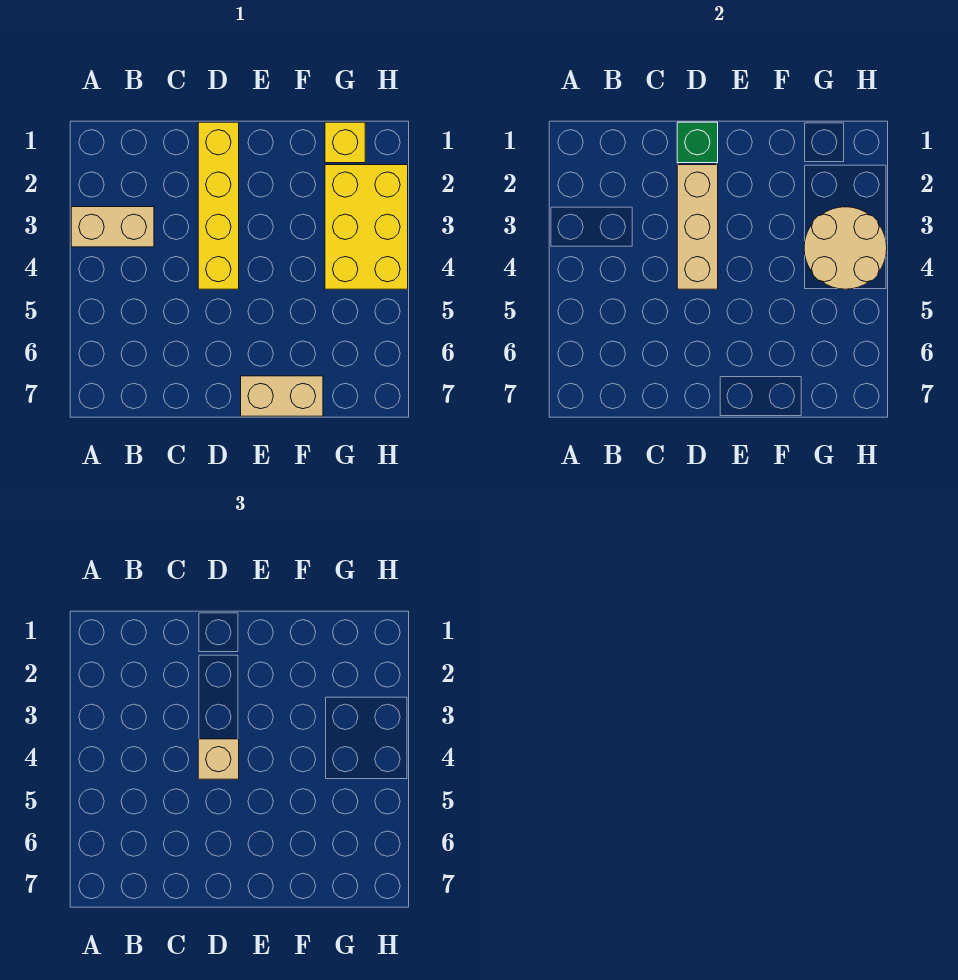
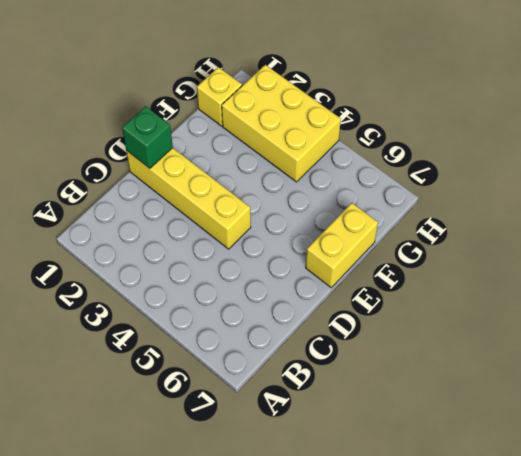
yellow 1x2 brick [306,203,378,288] -> tan 1x2 brick [241,376,323,416]
none -> tan 1x2 brick [71,207,154,247]
none -> tan 1x3 brick [677,165,718,289]

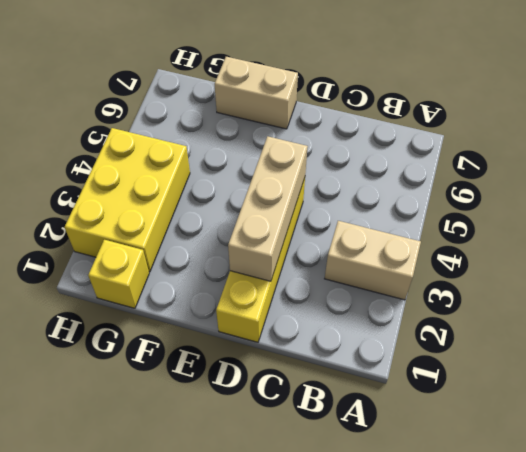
none -> green 1x1 brick [677,122,718,163]
none -> tan 2x2 round brick [804,207,887,289]

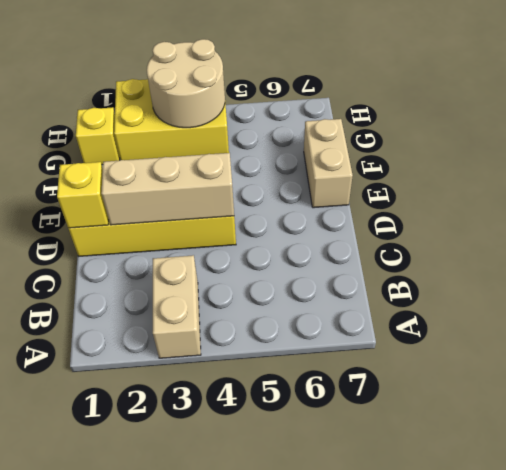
yellow 1x1 brick [57,162,109,228] -> green 1x1 brick [677,122,718,163]
none -> tan 1x1 brick [198,739,239,779]

